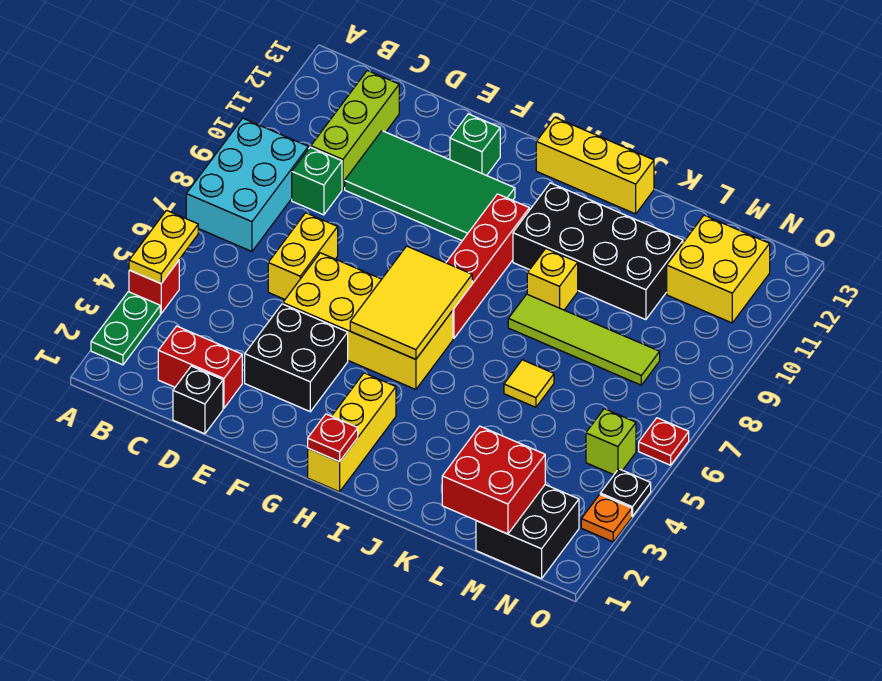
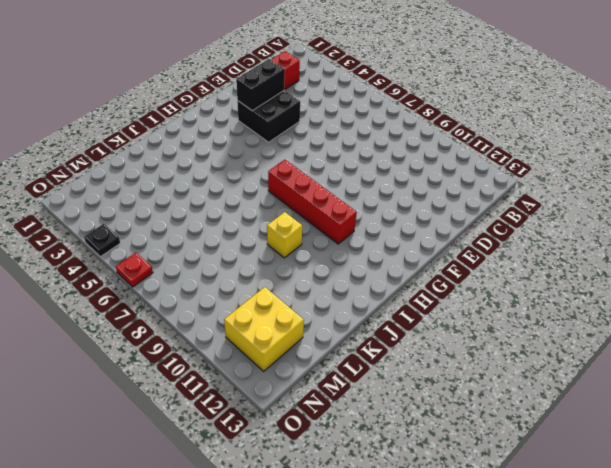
black 1x2 brick [236,59,285,111] -> none
none -> green 1x2 plate [91,292,160,365]
none -> red 1x1 brick [129,261,179,314]
none -> cyan 2x3 brick [186,118,308,251]

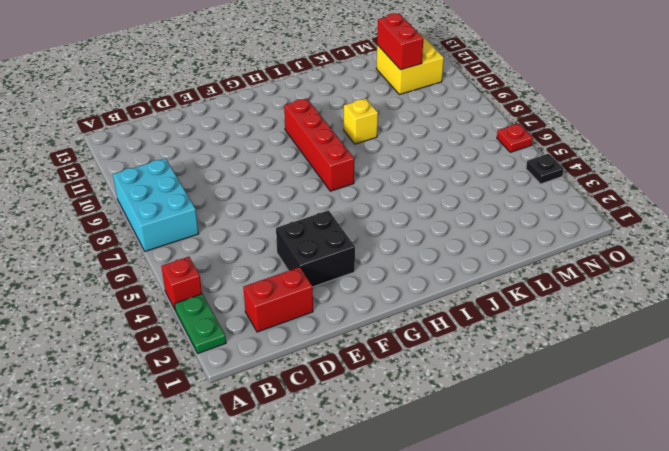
red 1x2 brick [377,13,423,70] -> none
none -> green 1x1 brick [292,147,342,215]
none -> lime 1x3 brick [311,70,399,189]
none -> black 1x1 brick [173,366,223,434]

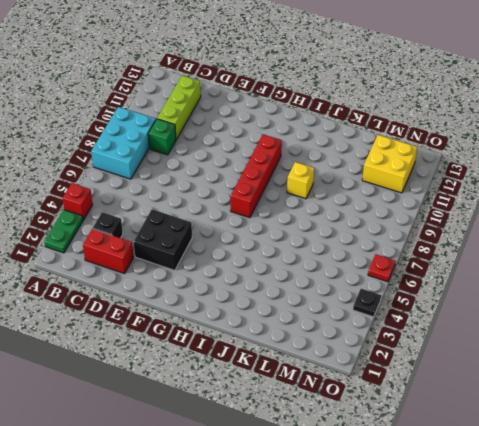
black 1x1 brick [93,212,123,238] -> black 1x1 brick moved to [173,366,223,434]
none -> yellow 1x2 brick [268,213,338,299]
none -> green 2x4 tile [345,131,515,241]
none -> yellow 2x4 brick [283,253,453,390]

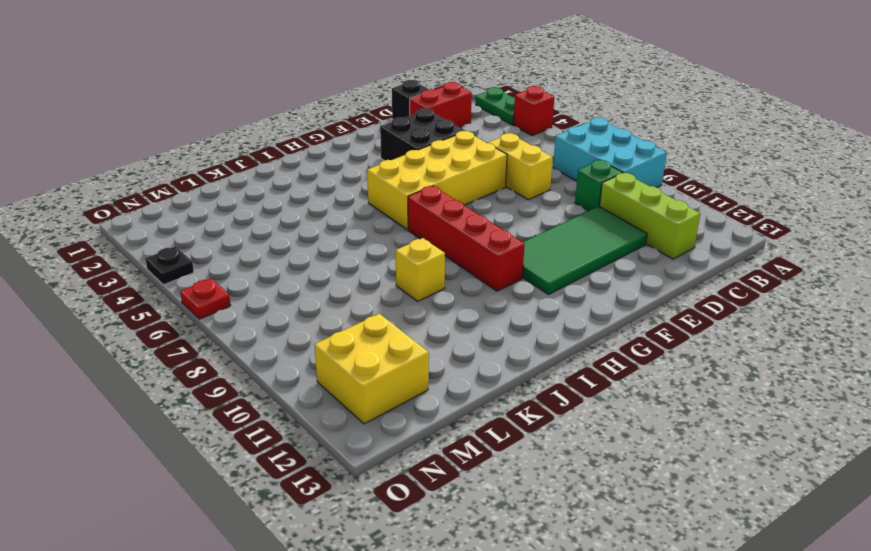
none -> green 1x1 brick [450,114,500,176]
none -> yellow 1x3 brick [308,373,396,492]
none -> yellow 1x3 brick [536,117,654,214]

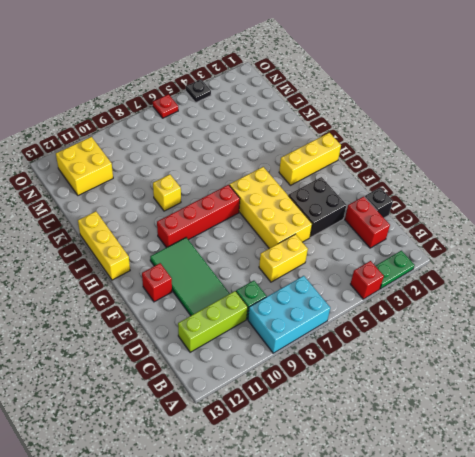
red 1x1 brick [142,263,172,302] -> green 1x1 brick [450,114,500,176]
none -> black 2x4 brick [513,183,683,320]
none -> lime 1x4 tile [508,294,660,385]
none -> yellow 1x1 tile [504,360,554,407]

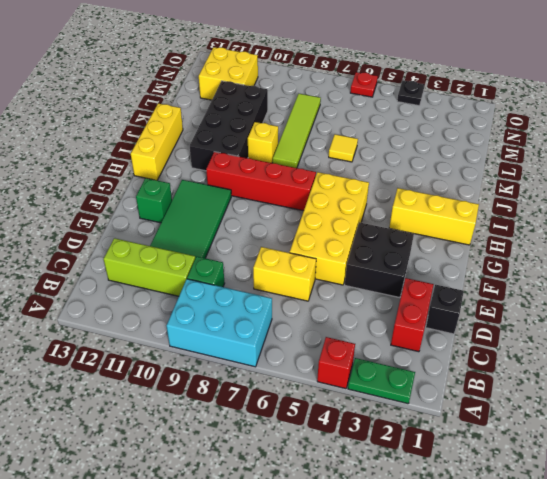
none -> black 2x2 brick [476,485,579,579]
none -> lime 1x1 brick [586,409,636,475]
none -> orange 1x1 plate [581,494,632,542]

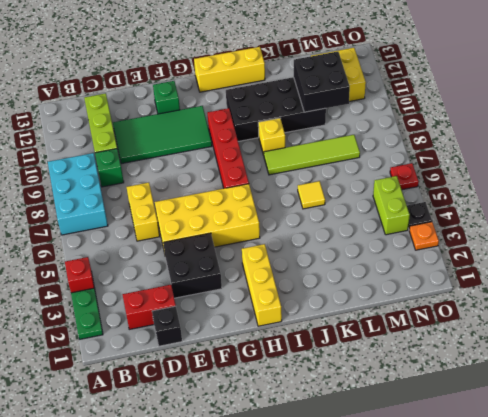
black 2x2 brick [294,52,350,112] -> black 2x2 brick moved to [476,485,579,579]
lime 1x2 brick [373,176,410,235] -> lime 1x1 brick [586,409,636,475]
none -> yellow 1x2 plate [129,210,198,284]
none -> yellow 2x3 tile [350,246,472,359]
none -> red 1x1 plate [308,414,358,462]

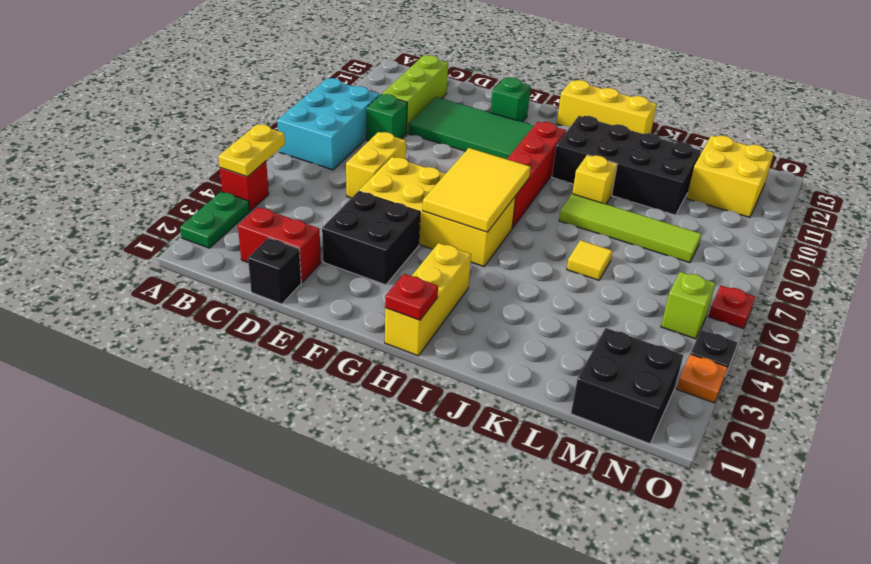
none -> red 2x2 brick [442,426,545,534]

